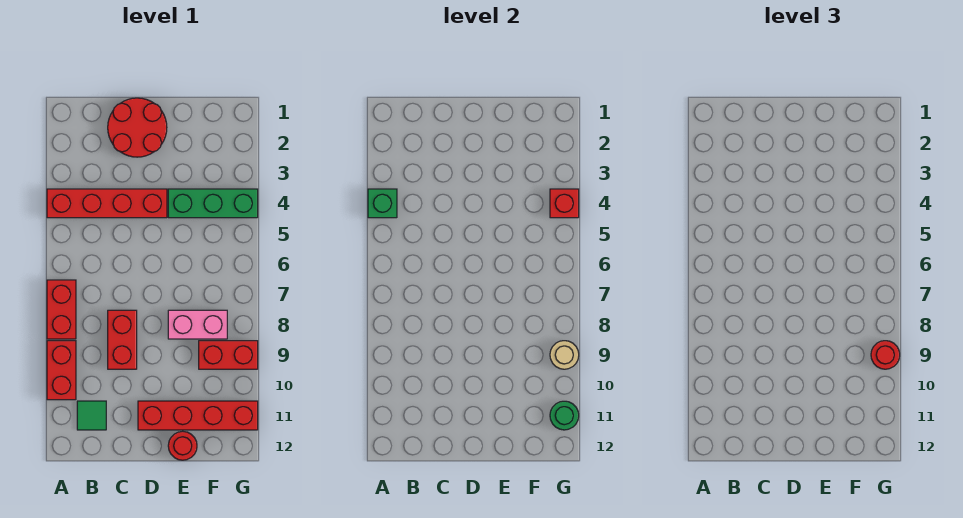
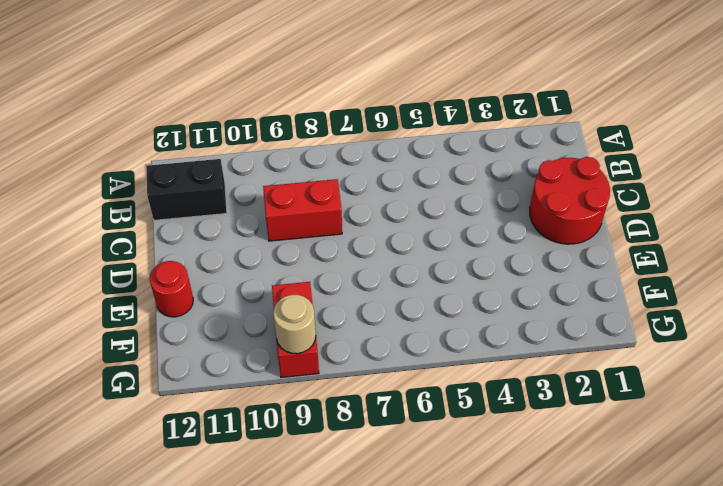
black 1x2 brick [146,159,227,220] -> green 1x1 tile [77,401,106,430]
none -> red 1x4 brick [47,189,167,218]
none -> red 1x2 brick [47,280,76,339]
none -> red 1x2 brick [47,341,76,400]

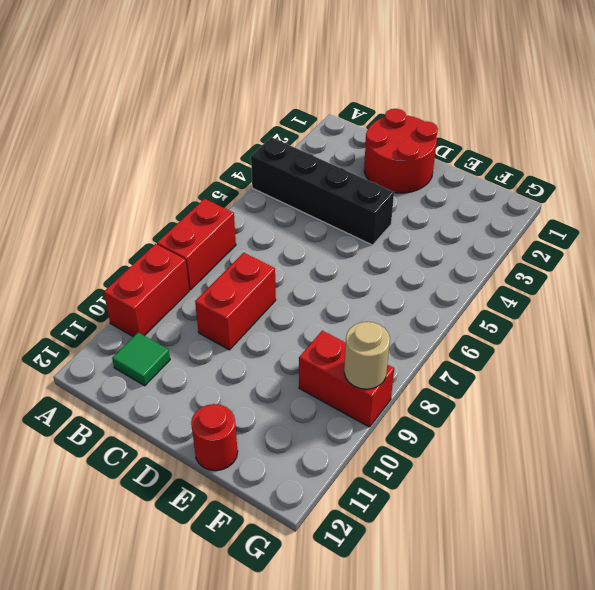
black 1x4 brick [251,137,394,245] -> red 1x4 brick [47,189,167,218]
none -> red 1x4 brick [138,401,258,430]
none -> green 1x3 brick [168,189,258,218]
none -> pink 1x2 brick [168,310,227,339]

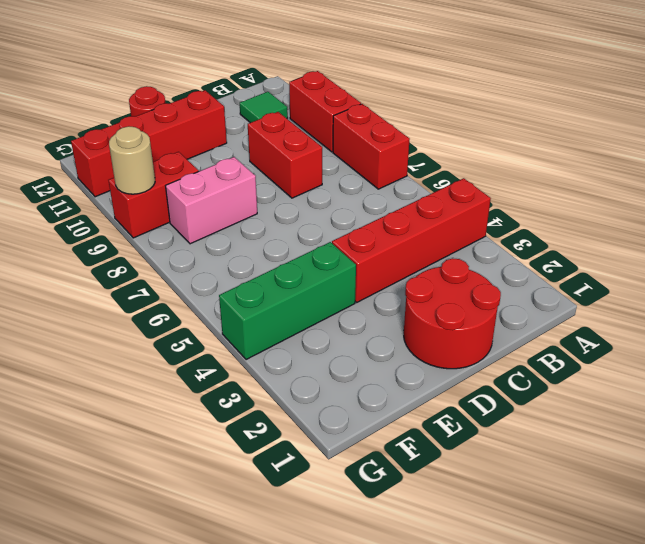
none -> green 1x1 brick [368,189,397,218]
none -> red 1x1 brick [550,189,579,218]
none -> green 1x1 round brick [550,401,579,430]

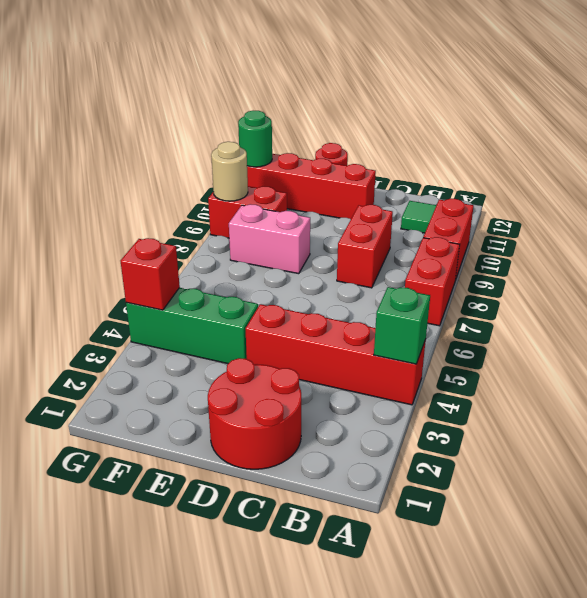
none -> red 1x1 round brick [871,341,900,369]

